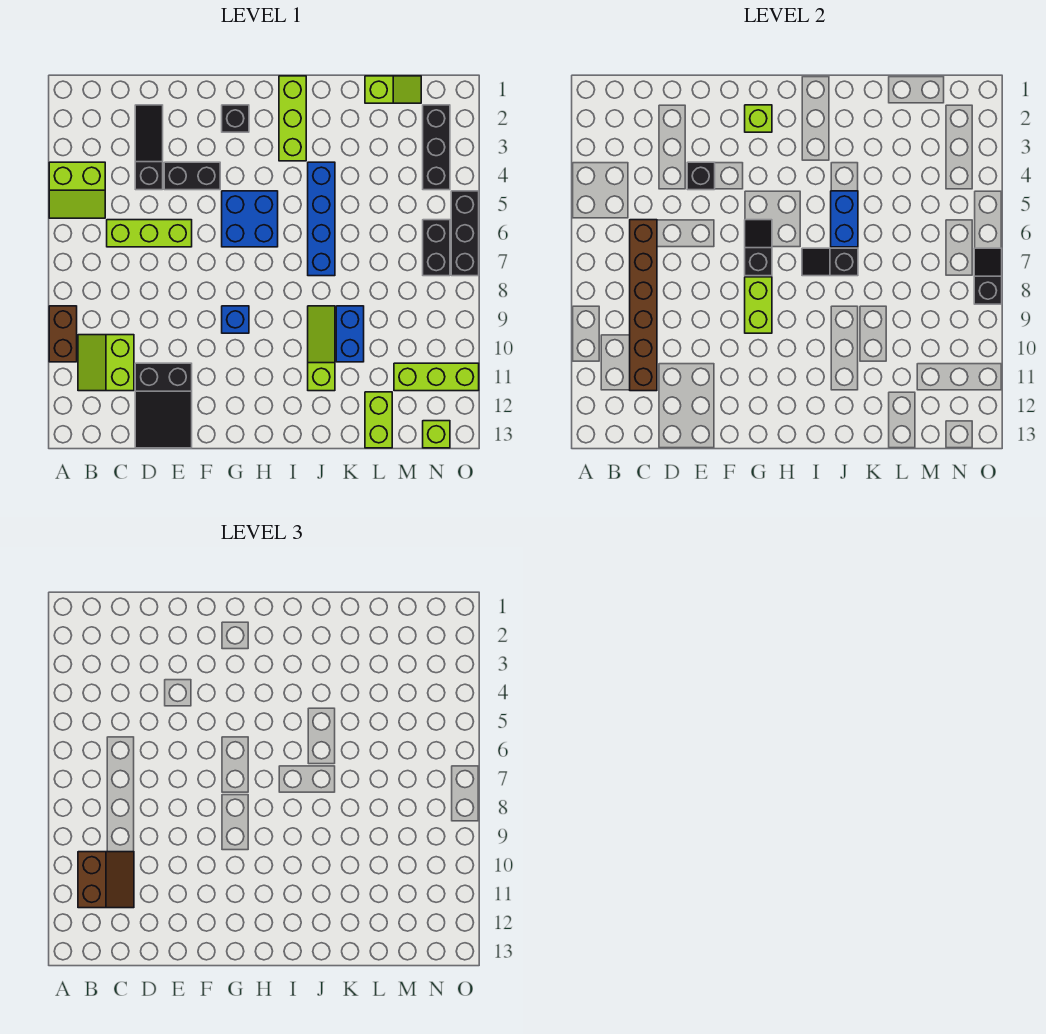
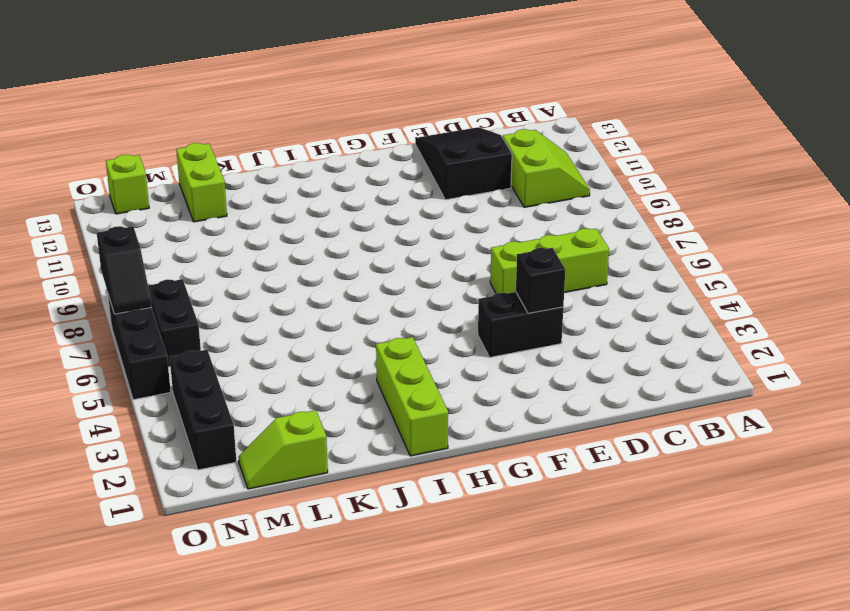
none -> lime 2x2 slope [49,162,105,218]
none -> brown 1x2 brick [49,306,77,362]
none -> black 1x3 slope [135,105,163,190]
none -> black 1x1 brick [222,105,249,132]

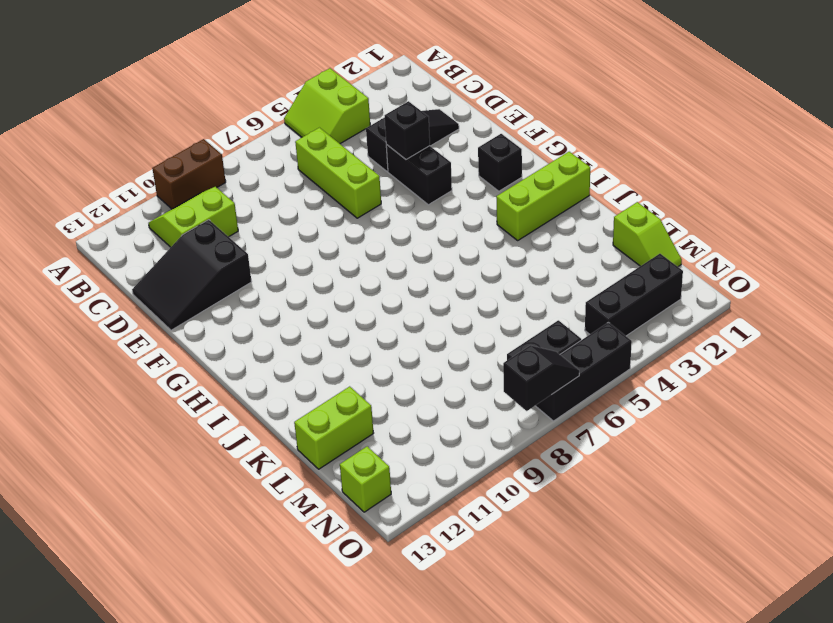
none -> blue 2x2 brick [222,191,278,247]
none -> blue 1x1 brick [222,306,249,333]
none -> blue 1x4 brick [308,162,335,276]
none -> lime 1x3 slope [308,306,335,391]

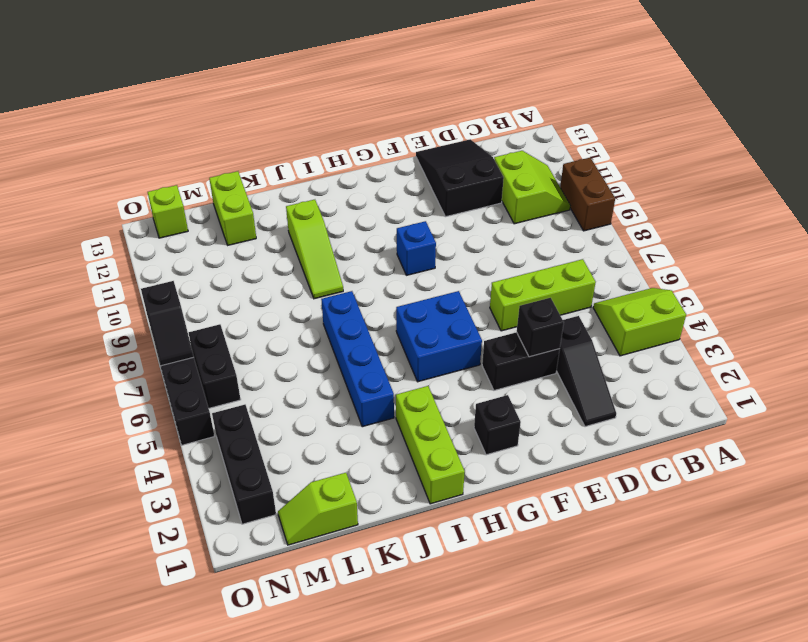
none -> blue 1x2 brick [336,306,364,362]
none -> lime 1x3 brick [394,363,479,391]
none -> brown 1x6 brick [630,220,657,391]
none -> lime 1x1 brick [745,105,772,132]

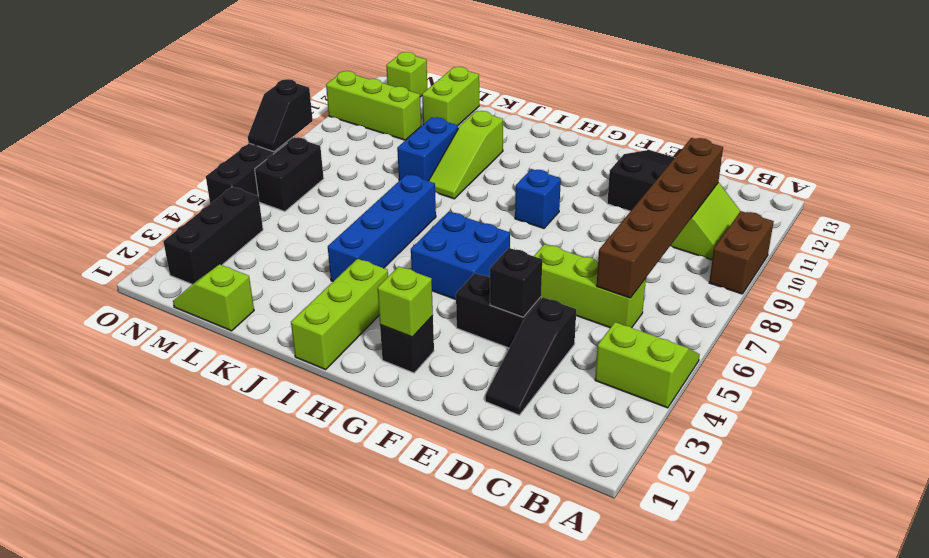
none -> black 1x2 slope [745,220,772,276]
none -> lime 1x2 brick [745,277,772,333]
none -> black 1x2 slope [802,248,858,276]
none -> blue 1x2 brick [831,191,858,247]

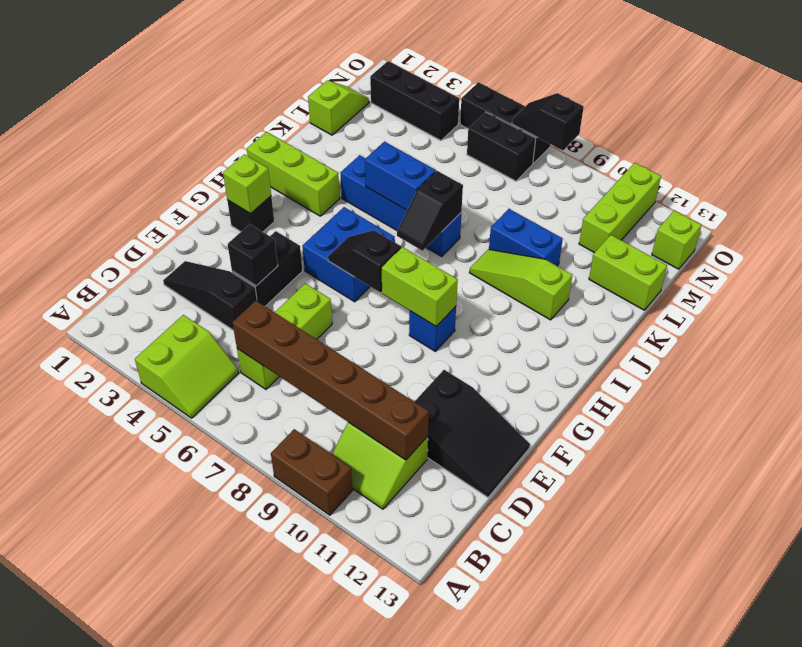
none -> brown 2x2 slope [78,852,134,908]

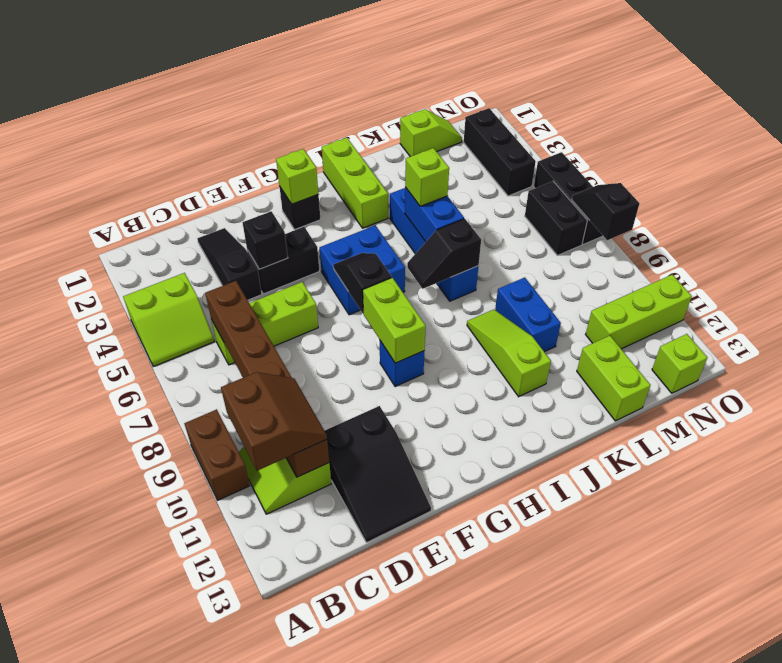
lime 1x1 brick [405,148,449,206] -> none

